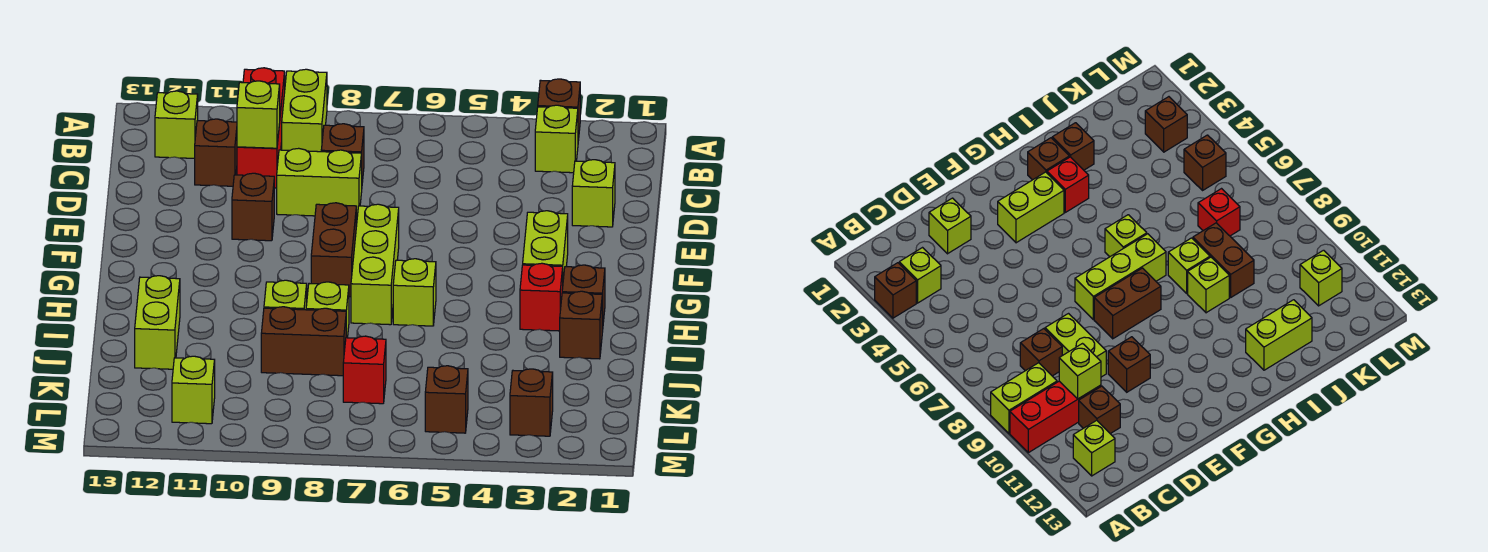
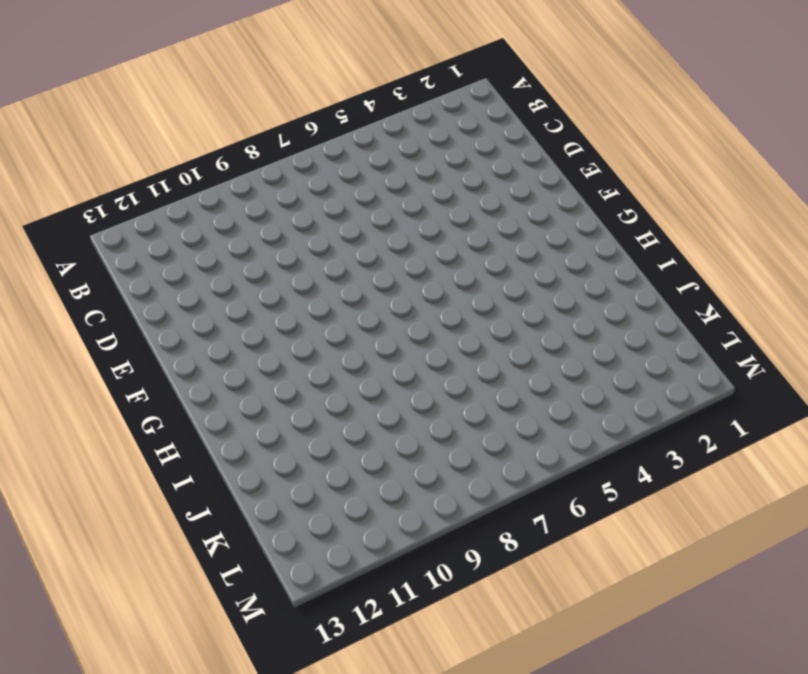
none -> brown 1x1 brick [538,79,580,141]
none -> lime 1x2 brick [282,69,327,152]
none -> red 1x3 brick [237,68,285,188]

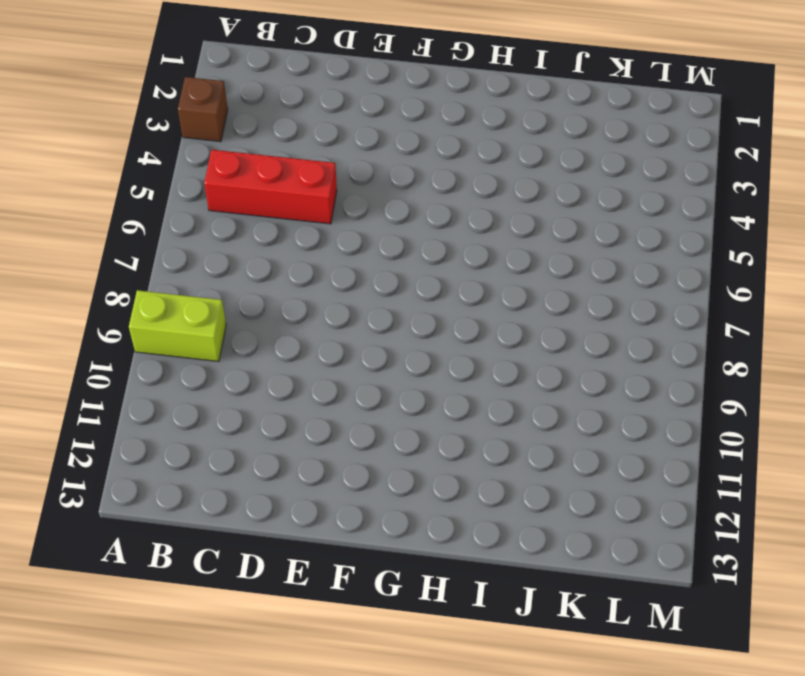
red 1x3 brick [204,150,337,224] -> red 1x3 brick moved to [237,68,285,188]
none -> lime 1x1 brick [535,105,578,173]
none -> lime 1x1 brick [155,91,198,158]
none -> brown 1x1 brick [321,124,364,182]

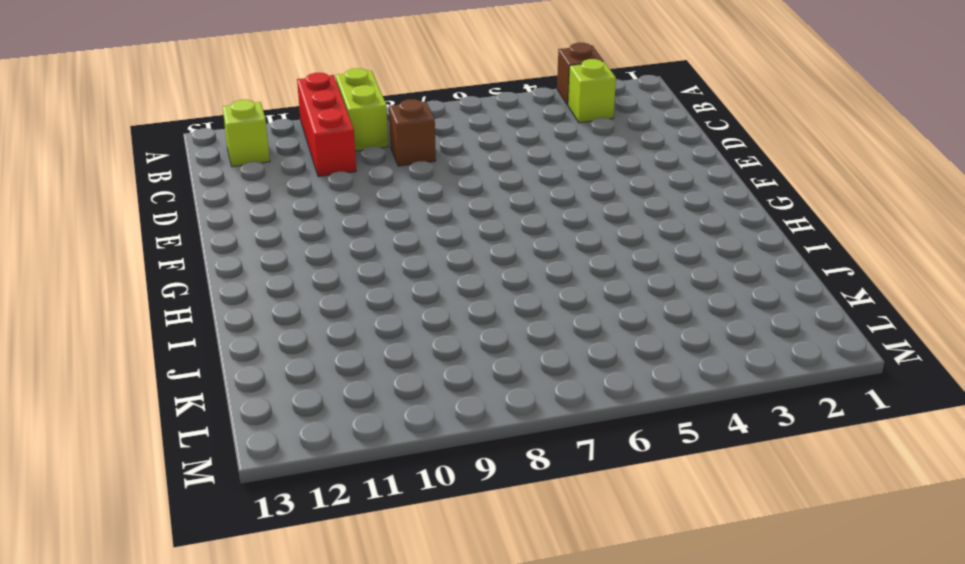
none -> brown 1x1 brick [195,119,237,186]
none -> lime 1x1 brick [572,160,615,227]
none -> lime 1x2 brick [277,148,362,217]

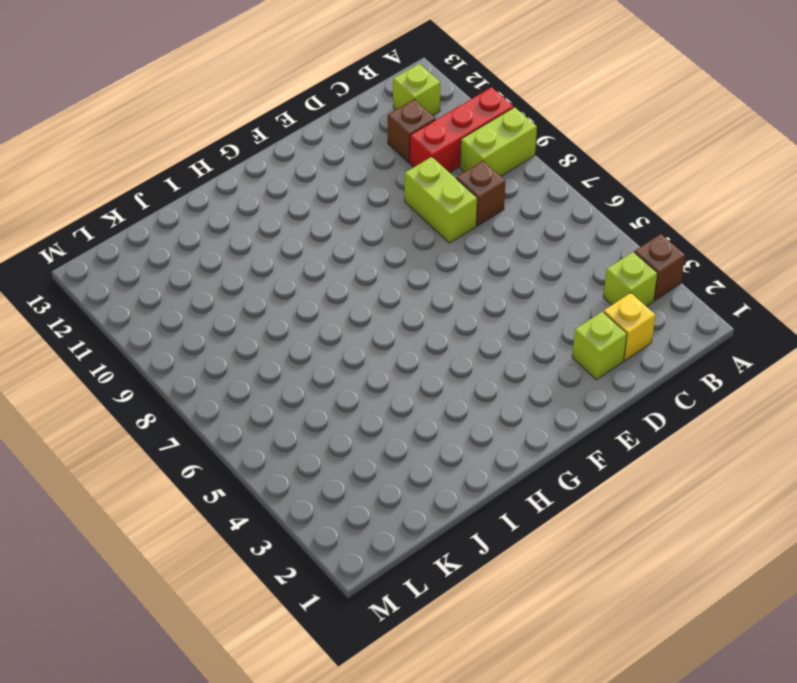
yellow 1x1 brick [604,293,655,361] -> none
none -> brown 1x1 brick [232,173,274,241]
none -> lime 1x2 brick [523,211,568,279]
none -> lime 1x3 brick [351,204,399,325]

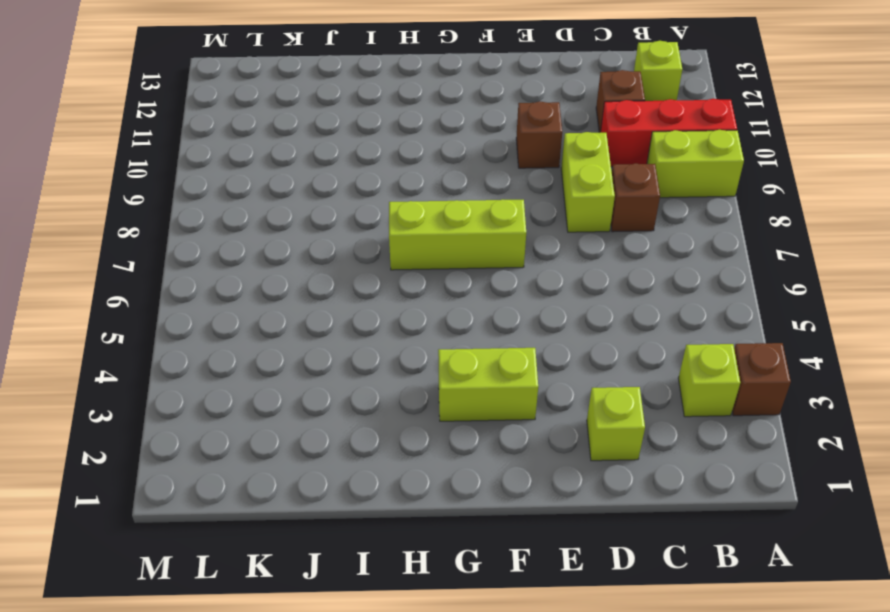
none -> brown 1x2 brick [311,203,356,297]
none -> brown 1x1 brick [562,265,605,332]
none -> red 1x1 brick [520,263,563,331]

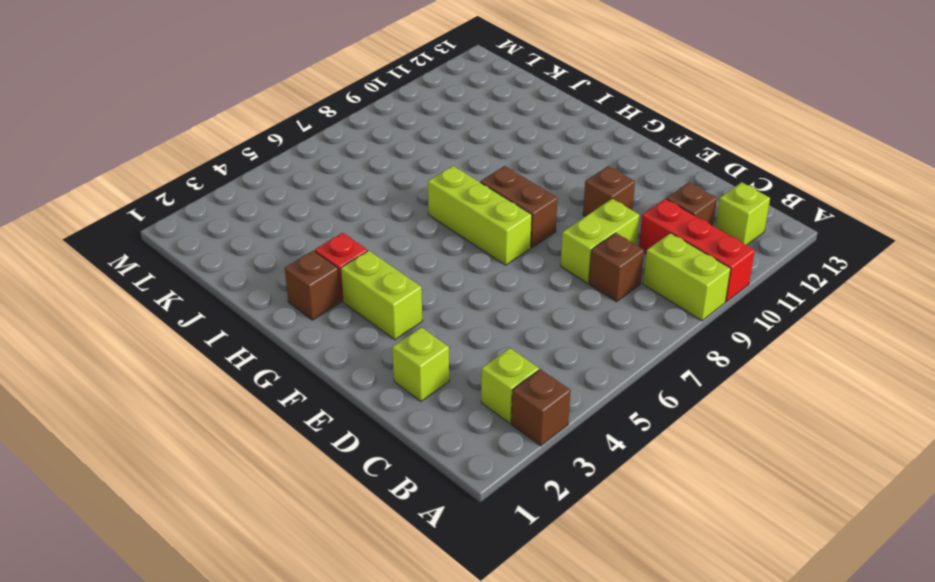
none -> lime 1x1 brick [393,259,436,326]
none -> brown 1x1 brick [560,291,602,359]
none -> lime 1x1 brick [306,282,349,338]

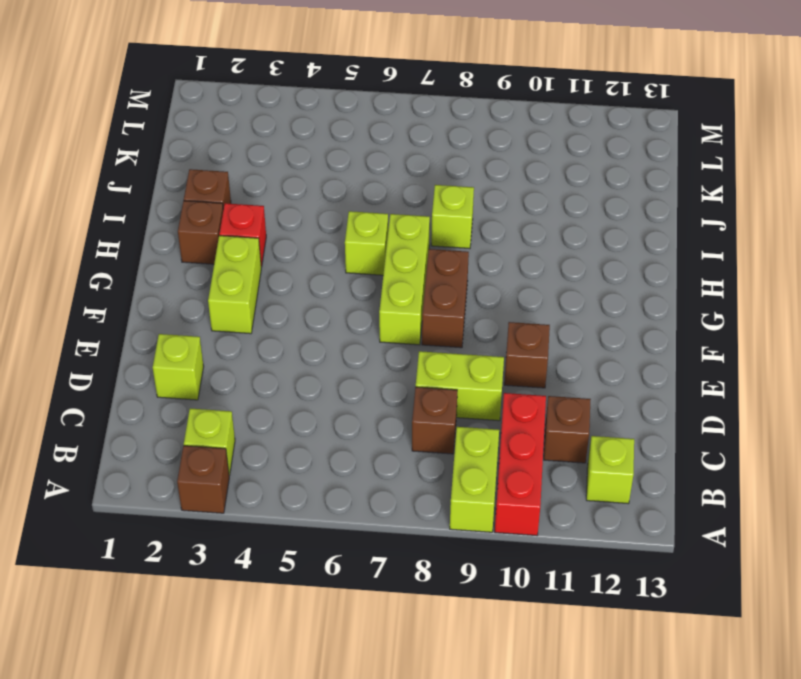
none -> lime 1x1 brick [264,280,307,310]
none -> lime 1x2 brick [135,276,180,369]
none -> brown 1x2 brick [261,307,346,376]

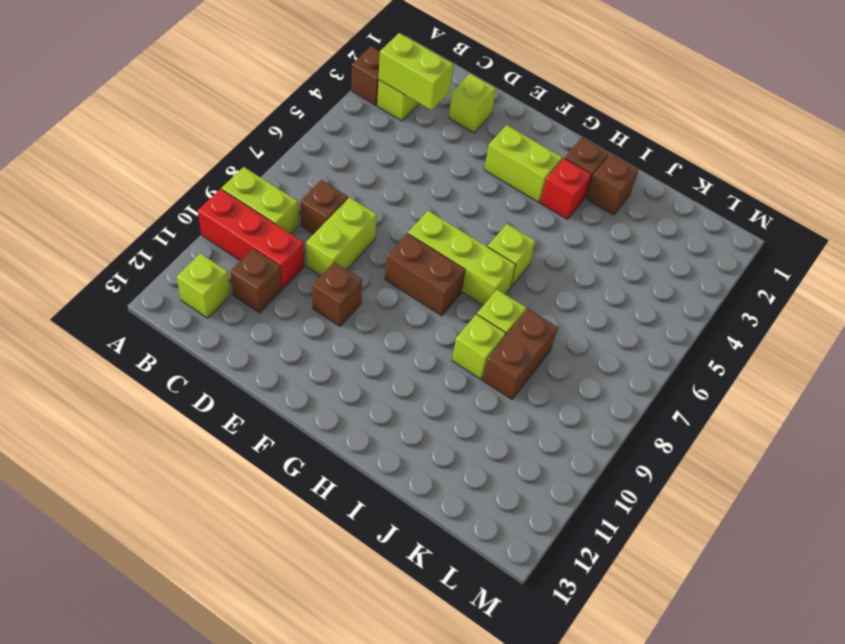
lime 1x2 brick [379,33,453,110] -> lime 1x2 brick moved to [135,276,180,369]
none -> red 1x1 brick [343,336,386,404]
none -> brown 1x1 brick [510,369,553,436]
none -> brown 1x1 brick [425,366,468,433]

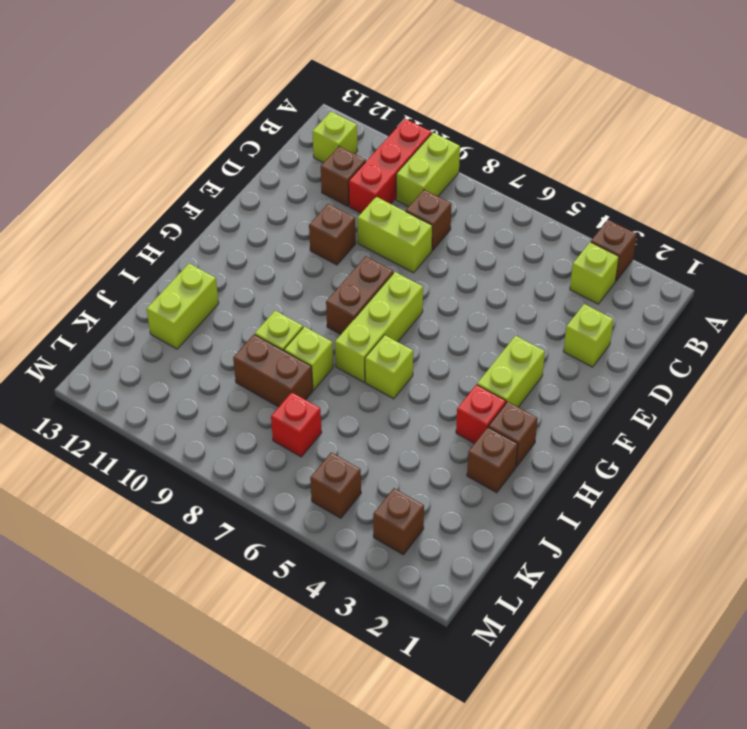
none -> lime 1x1 brick [172,356,215,424]
none -> lime 1x1 brick [237,81,280,148]

